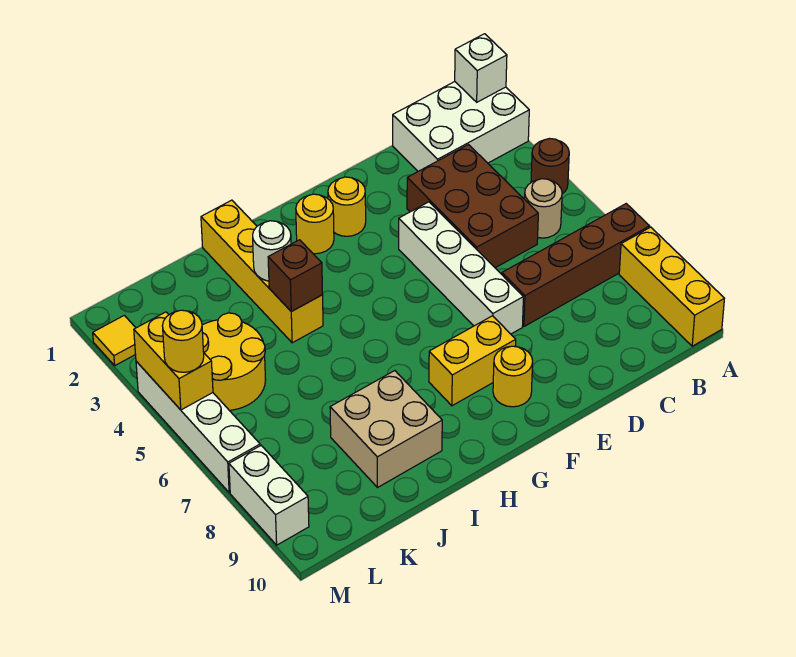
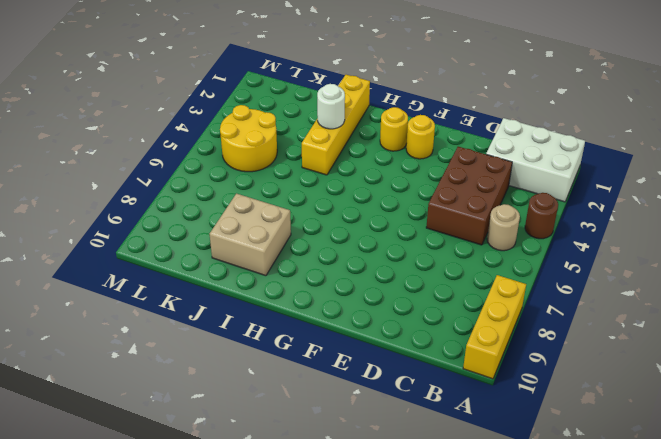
none -> brown 1x4 brick [502,204,650,326]
none -> white 1x4 brick [399,202,523,334]
none -> yellow 1x2 brick [429,316,516,406]

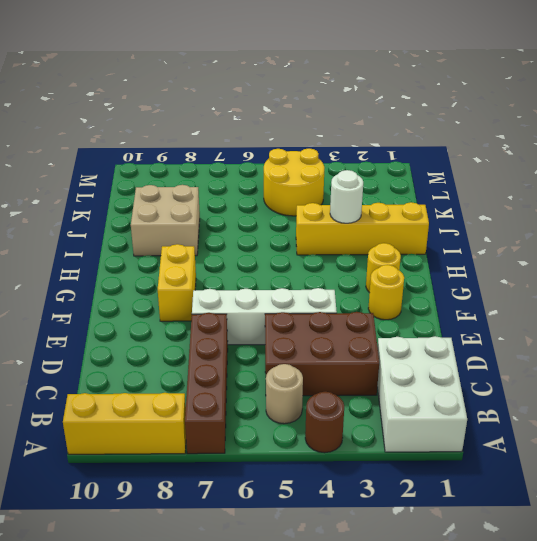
none -> yellow 1x1 round brick [493,346,533,407]
none -> yellow 1x1 tile [93,315,136,365]
none -> white 1x4 brick [136,361,260,492]

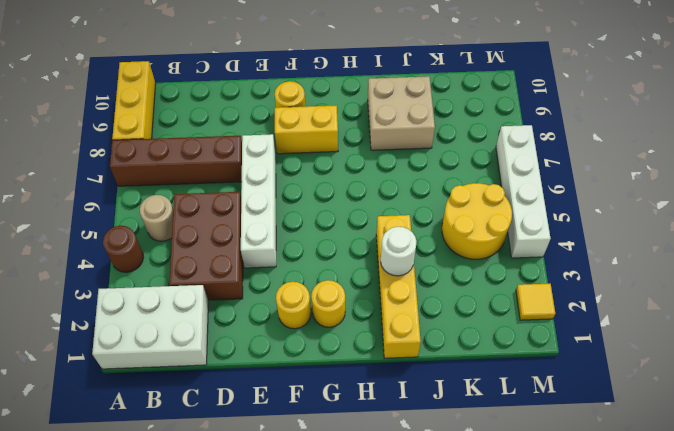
none -> white 1x2 brick [229,446,309,545]
none -> white 1x1 brick [455,34,507,102]
none -> brown 1x1 brick [268,240,323,311]

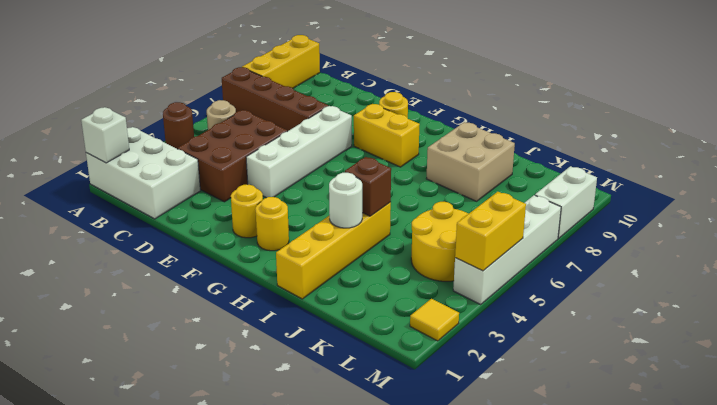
none -> yellow 1x1 round brick [162,310,204,372]

